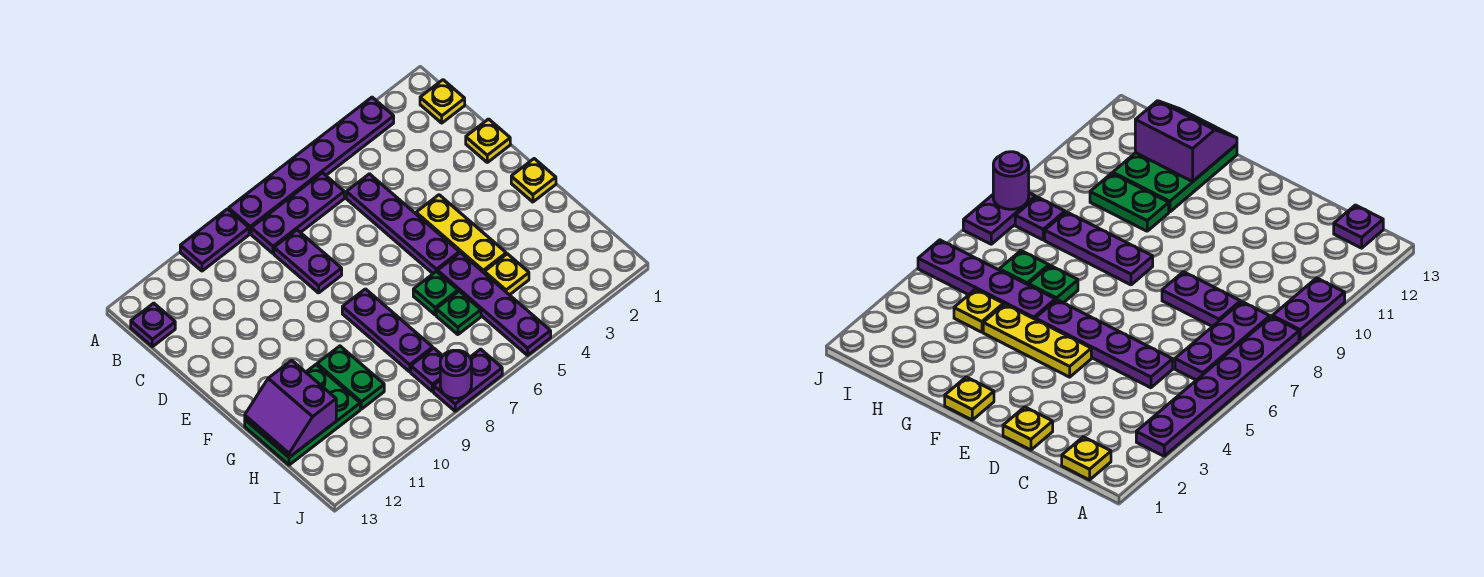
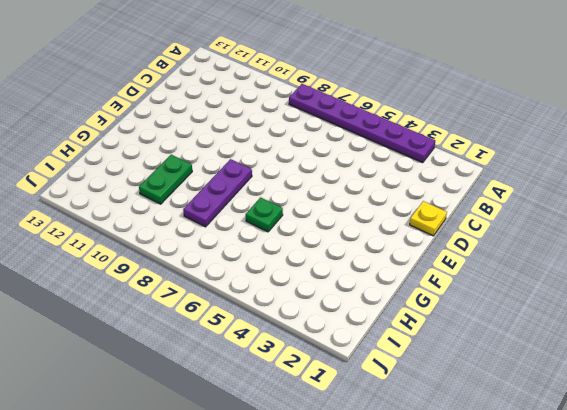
none -> purple 1x2 plate [180,209,249,271]
none -> yellow 1x1 plate [420,80,465,123]
none -> purple 1x3 plate [251,173,344,253]

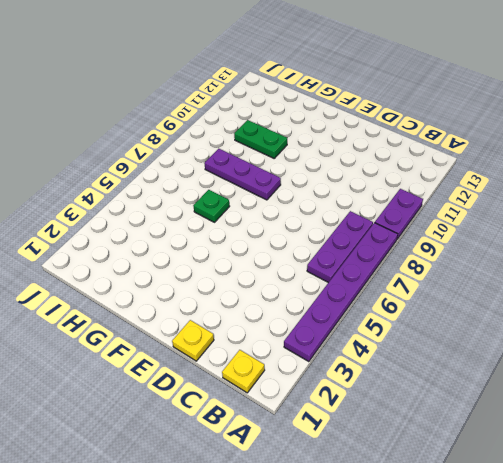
none -> purple 1x1 plate [131,303,175,347]
none -> purple 1x4 plate [346,174,459,273]
none -> purple 1x2 plate [274,230,342,293]

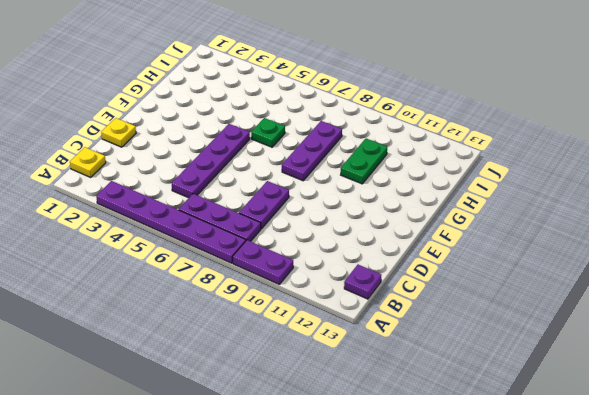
none -> yellow 1x3 plate [416,195,506,272]
none -> yellow 1x1 plate [511,159,556,202]
none -> purple 1x4 plate [438,253,551,355]

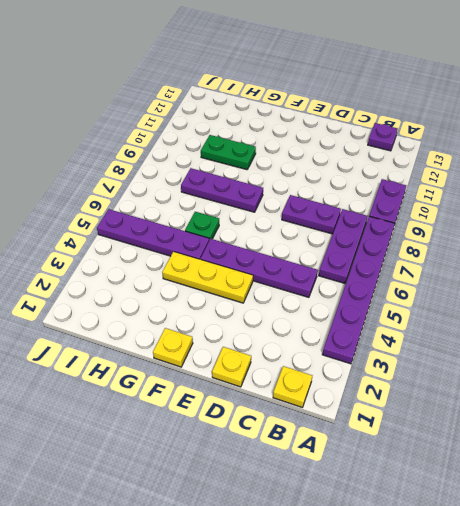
none -> green 2x3 plate [245,365,360,465]
none -> yellow 1x1 plate [484,254,529,295]
none -> green 1x1 plate [436,291,481,335]

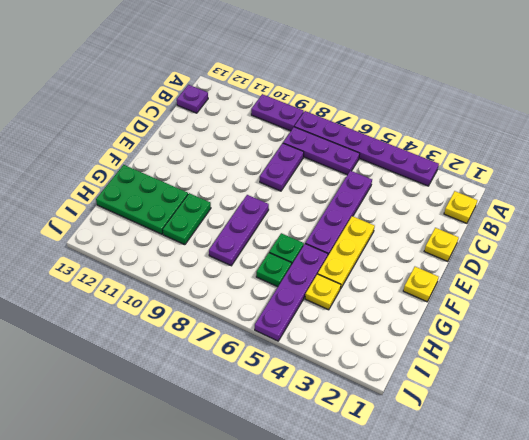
none -> purple 1x1 plate [411,348,442,392]
none -> purple 1x2 plate [434,349,502,411]
none -> purple 2x2 slope [245,360,336,457]

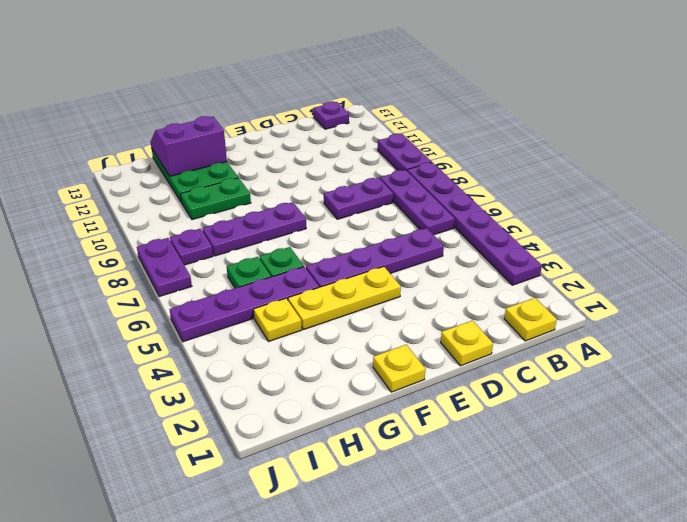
none -> purple 1x1 round brick [440,350,472,398]

